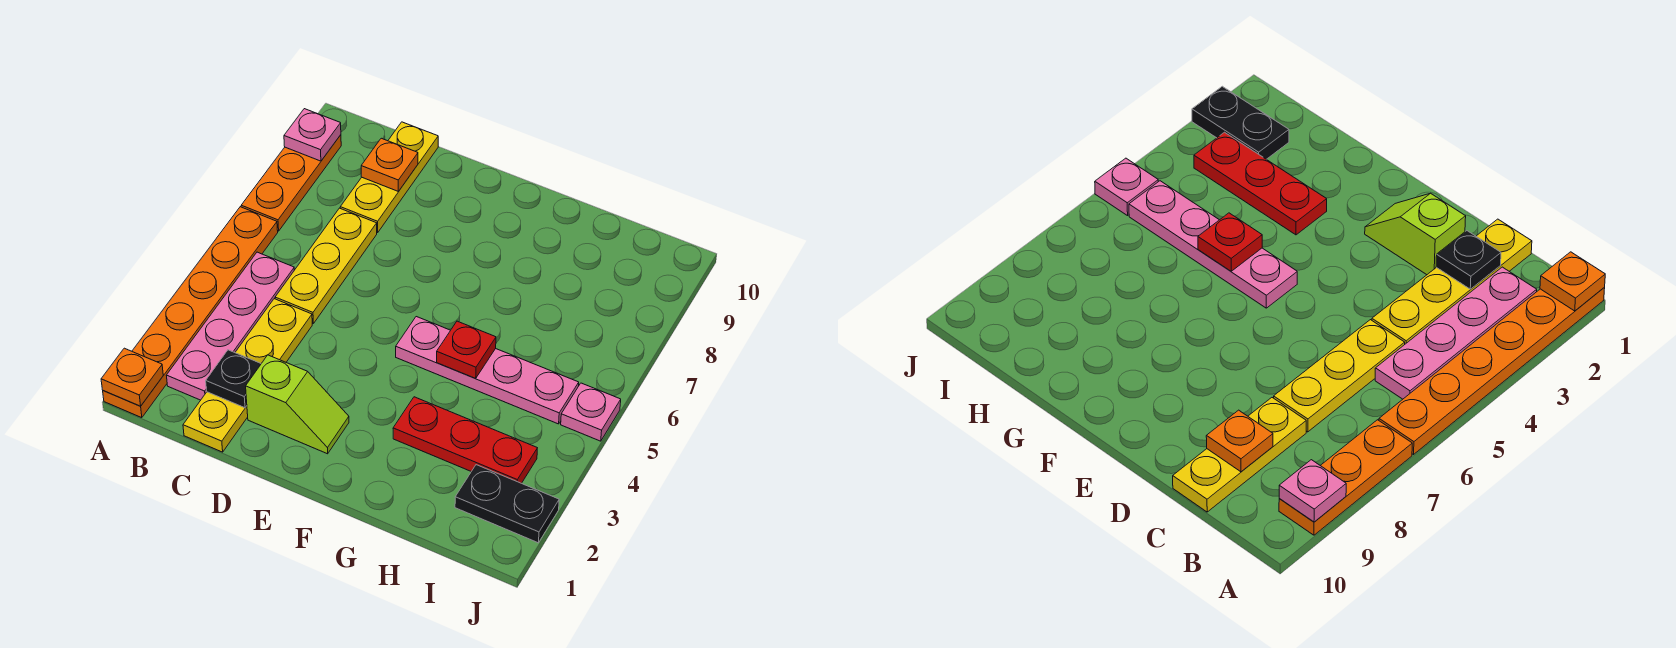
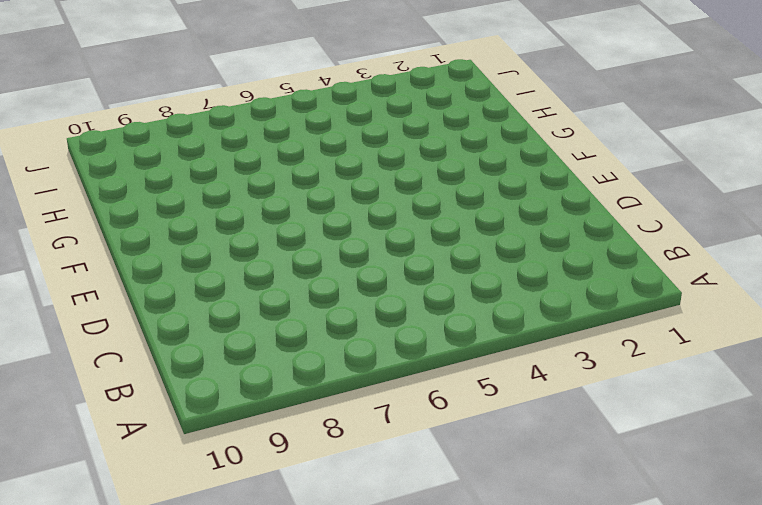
none -> orange 1x6 plate [103,207,278,418]
none -> orange 1x3 plate [241,135,341,231]
none -> pink 1x4 plate [166,252,294,400]

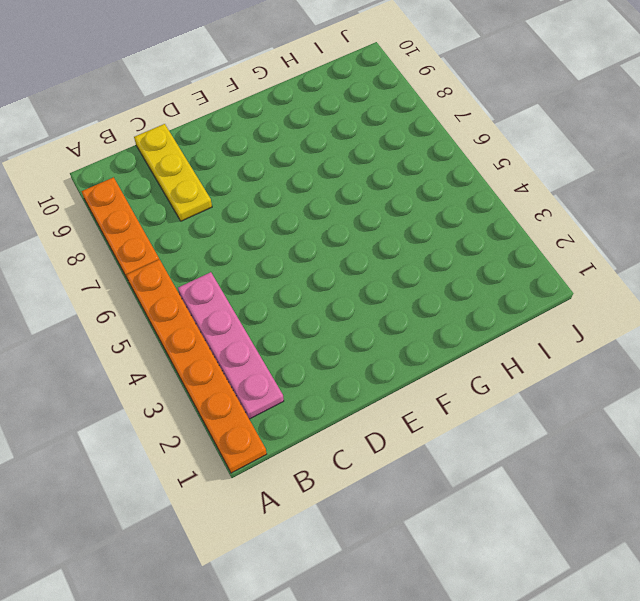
none -> yellow 1x4 plate [183,299,312,452]
none -> yellow 1x3 plate [275,208,377,323]
none -> lime 1x2 slope [246,355,349,454]

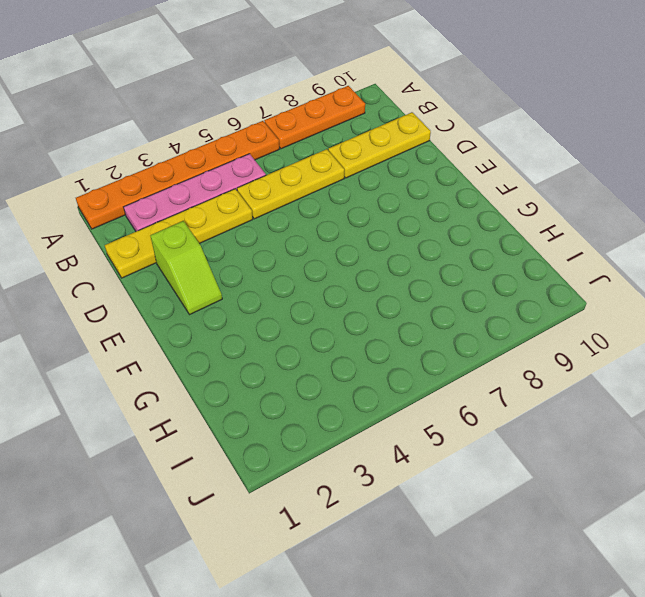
none -> pink 1x4 plate [396,317,579,424]
none -> red 1x3 plate [393,397,537,483]
none -> black 1x2 plate [455,465,559,543]

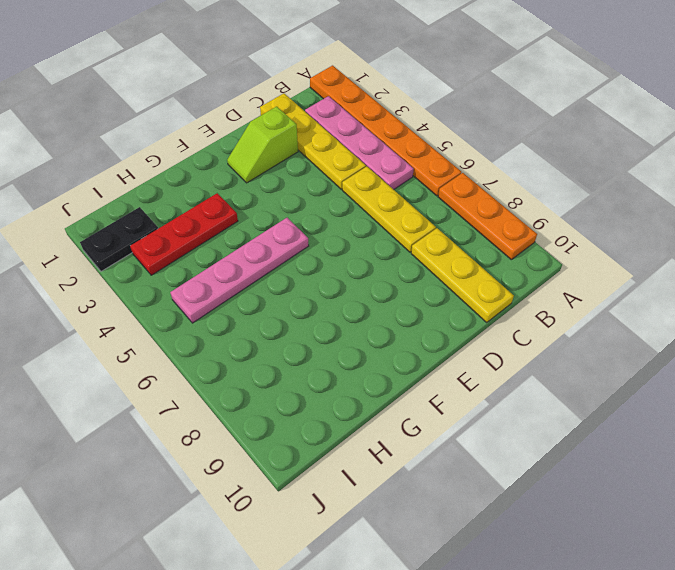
none -> pink 1x1 plate [561,383,621,441]
none -> orange 1x1 plate [101,348,163,406]
none -> pink 1x1 plate [284,109,341,161]

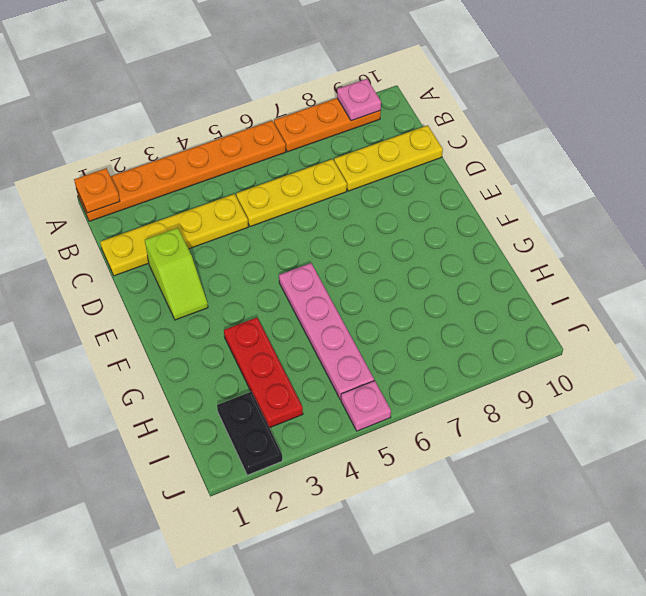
none -> pink 1x4 plate [166,252,294,400]
none -> black 1x1 plate [206,350,261,408]
none -> orange 1x1 plate [361,138,418,192]

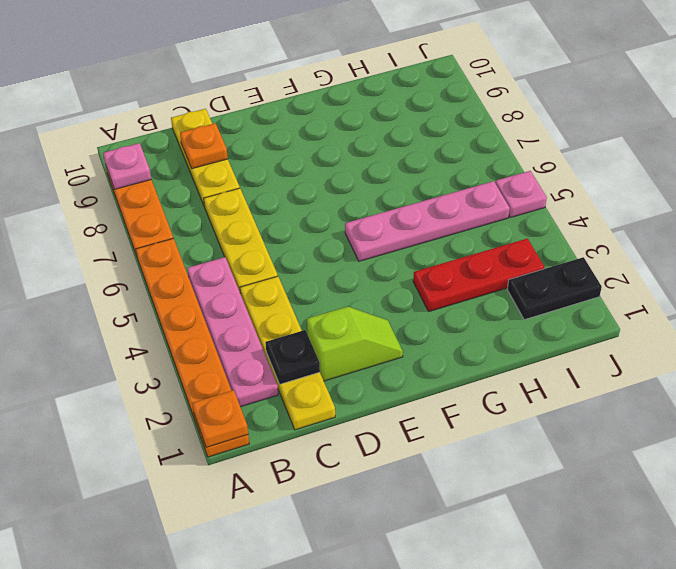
none -> red 1x1 plate [437,321,496,378]

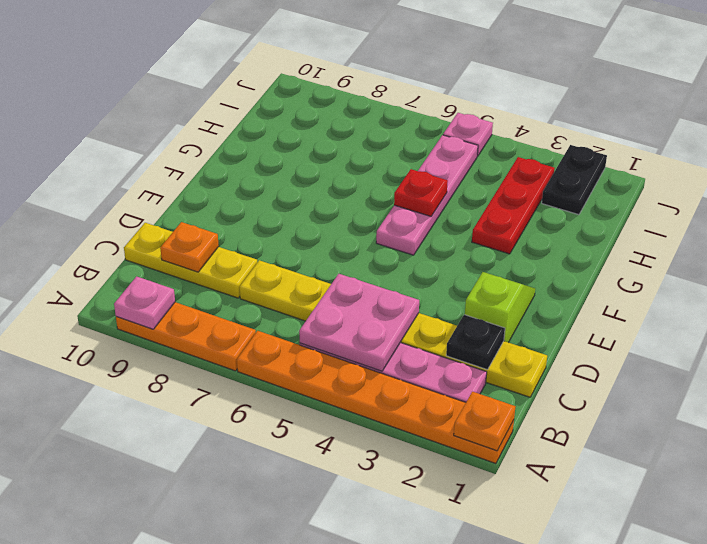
pink 2x2 plate [299,274,419,371] -> none

